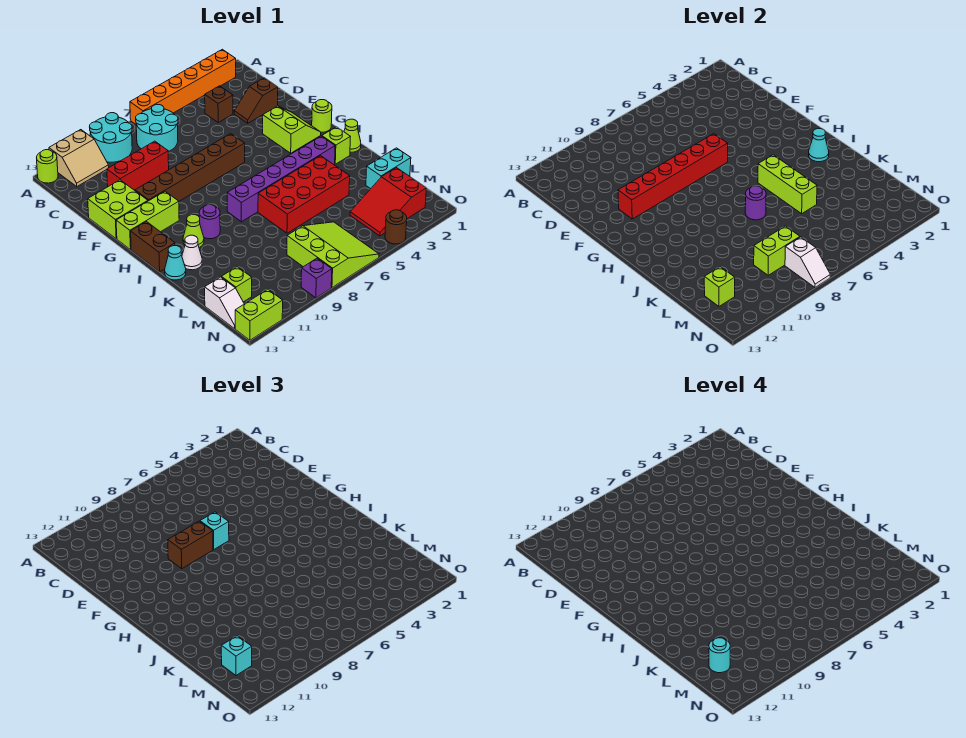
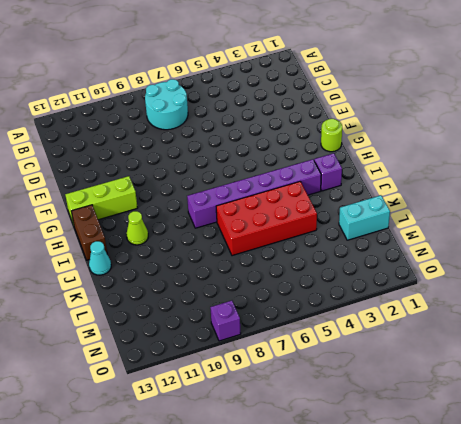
purple 1x1 brick [314,153,342,191] -> lime 1x1 brick [322,127,350,164]
none -> orange 1x6 brick [130,49,236,124]
none -> cyan 2x2 round brick [90,113,132,162]
none -> tan 2x2 slope [49,130,109,186]
none -> lime 1x1 round brick [37,150,58,183]

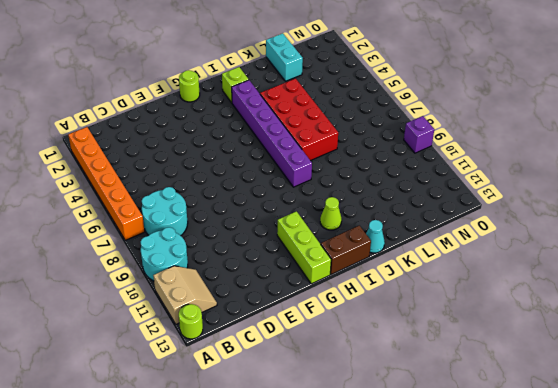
none -> brown 1x1 brick [205,86,233,122]
none -> brown 1x2 slope [234,78,278,123]
none -> red 1x3 brick [107,141,169,190]
none -> lime 2x2 brick [88,180,148,239]

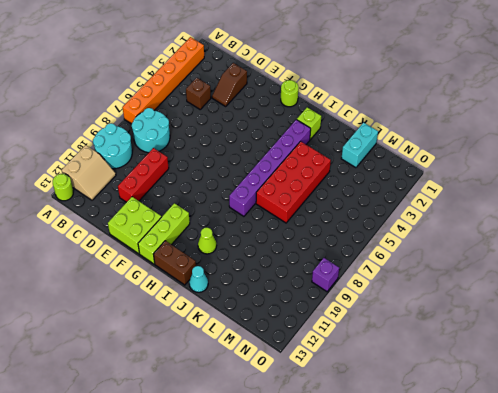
none -> lime 2x2 slope [263,106,321,153]
none -> brown 1x6 brick [135,134,245,201]
none -> lime 1x1 cone [344,119,361,152]
none -> purple 1x1 round brick [199,205,220,239]

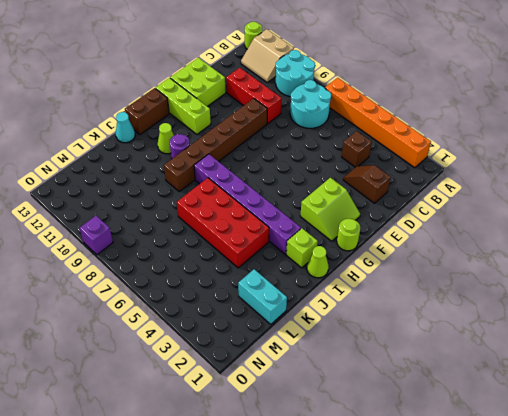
brown 1x6 brick [164,98,267,192] -> brown 1x6 brick turned to [135,134,245,201]
none -> white 1x1 cone [182,235,202,270]
none -> red 2x3 slope [350,168,426,236]
none -> lime 3x3 slope [287,222,379,287]
none -> lime 1x1 brick [221,267,252,302]

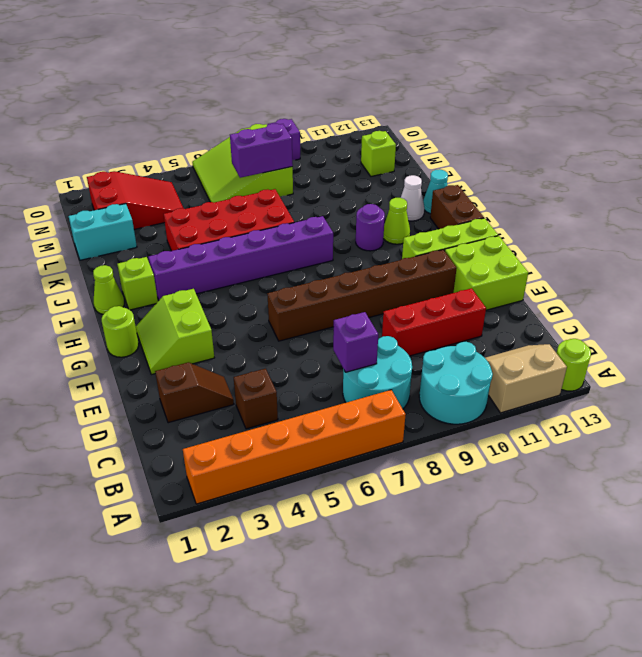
purple 1x1 brick [333,312,378,372] -> none
purple 1x2 brick [230,124,293,178] -> lime 1x2 brick [754,226,800,275]
none -> white 1x2 slope [205,277,244,329]
none -> brown 1x1 round brick [385,210,407,244]
none -> lime 1x2 brick [235,289,283,340]
none -> red 1x6 brick [618,134,728,219]

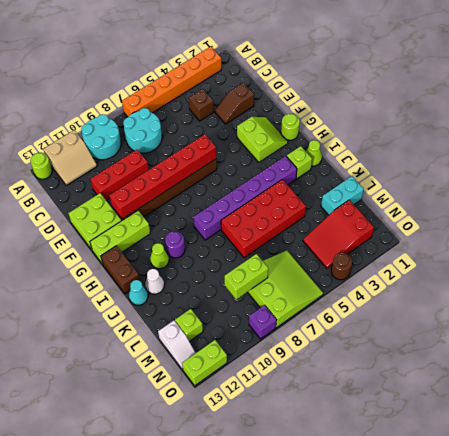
none -> cyan 1x1 cone [809,128,829,162]
none -> lime 1x3 brick [758,155,817,214]
none -> purple 1x1 round brick [745,186,766,220]
none -> lime 1x1 brick [704,267,735,306]

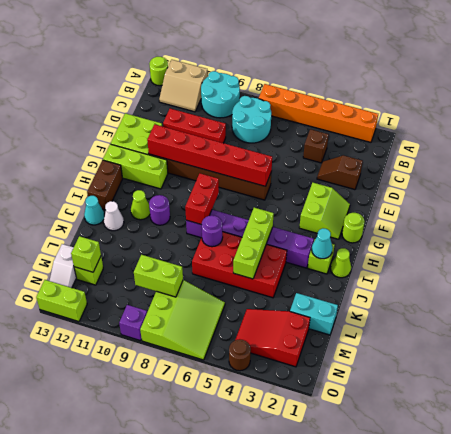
red 1x2 brick [185,173,219,225] -> none
none -> white 1x2 slope [785,237,830,287]
none -> cyan 1x1 brick [200,512,229,549]
none -> brown 1x2 brick [168,521,213,569]
none -> cyan 1x1 brick [221,636,252,675]

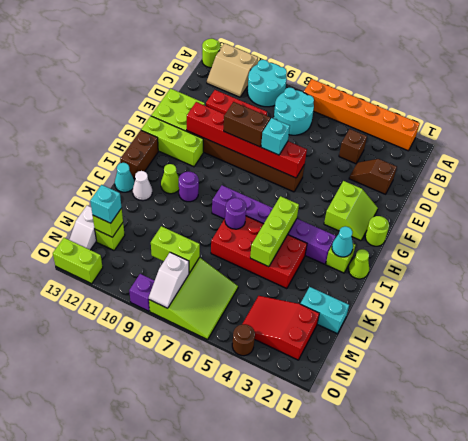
none -> cyan 1x1 round brick [709,638,730,673]

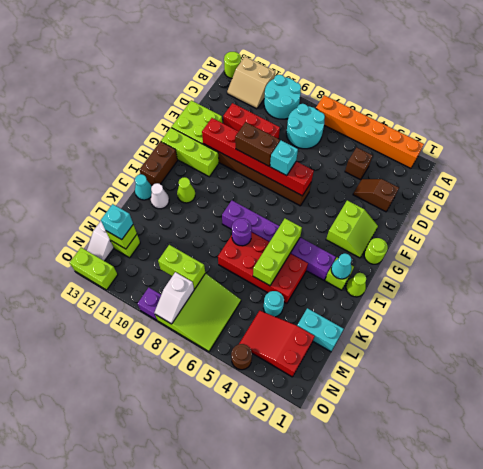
cyan 1x1 round brick [263,291,284,317] -> cyan 1x1 round brick moved to [709,638,730,673]
none -> purple 1x1 round brick [199,205,220,239]

